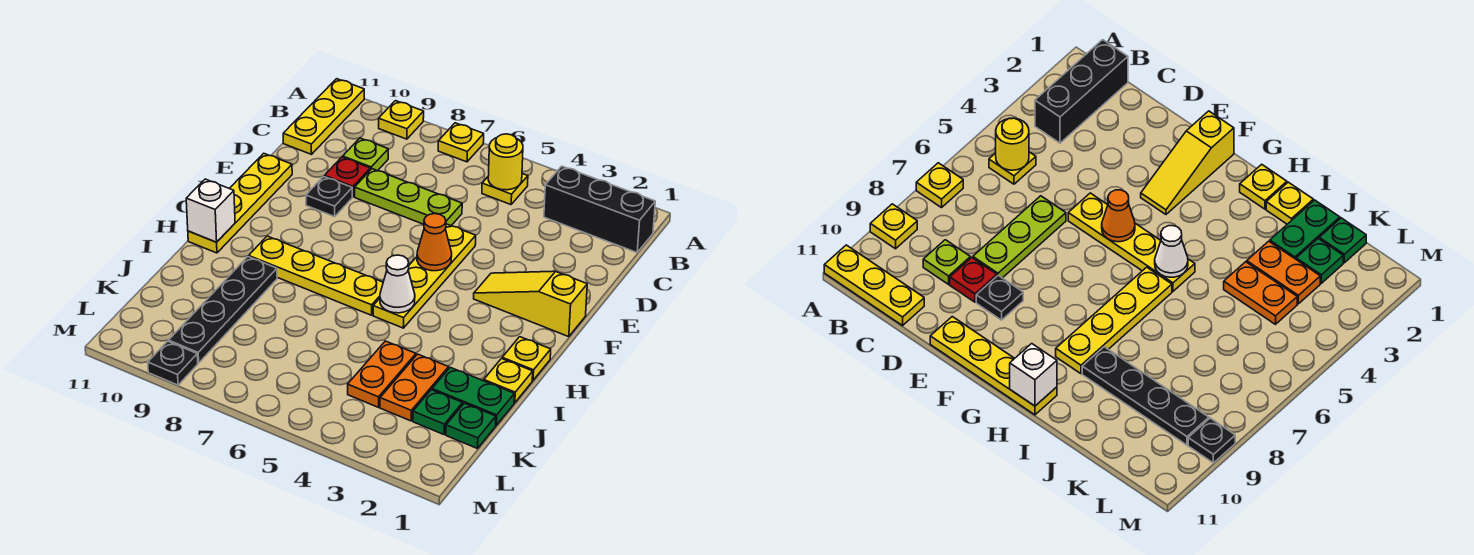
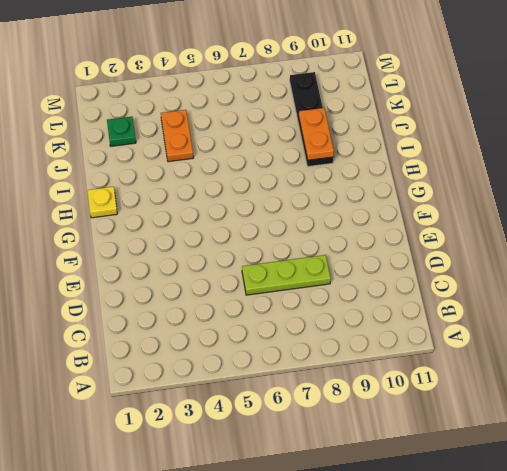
orange 1x2 plate [299,108,334,160] -> orange 1x2 plate moved to [380,354,449,421]
none -> yellow 1x1 plate [438,123,484,162]
none -> yellow 1x1 plate [379,101,424,139]
none -> yellow 1x3 plate [283,79,364,154]

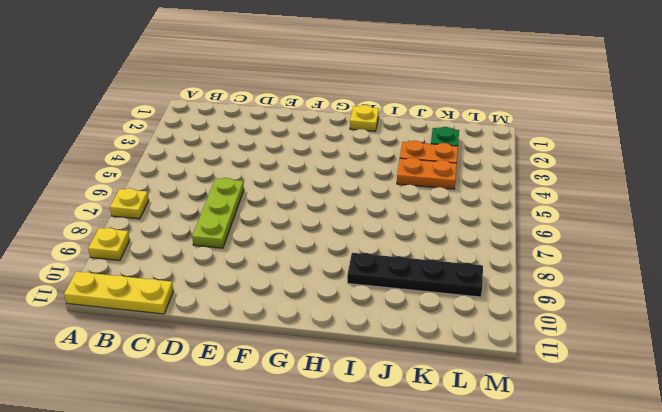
none -> black 1x3 brick [544,166,655,253]
none -> yellow 1x1 plate [482,174,528,205]
none -> lime 1x1 plate [343,138,388,171]

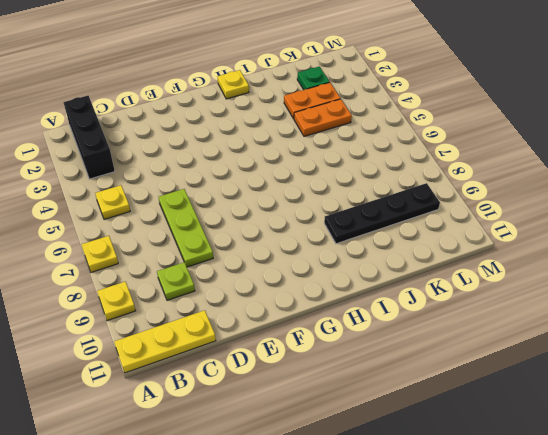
none -> red 1x1 plate [324,157,370,197]
none -> yellow 1x4 plate [373,224,476,328]
none -> black 1x1 plate [306,176,352,217]

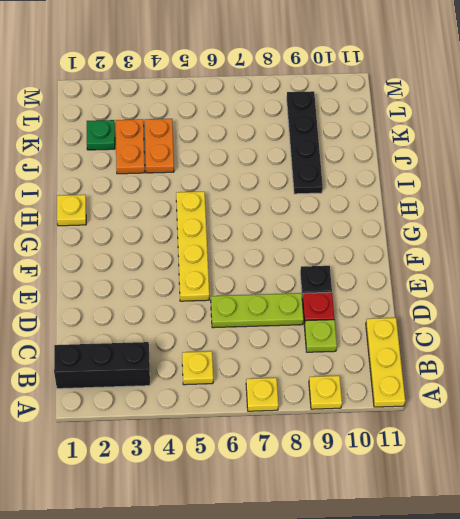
none -> yellow 1x4 plate [188,153,292,253]
none -> yellow 1x3 slope [474,271,587,337]
none -> yellow 1x4 plate [249,236,383,315]

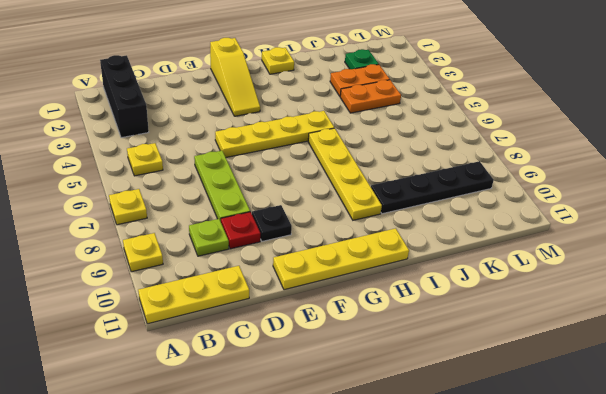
none -> yellow 1x1 plate [484,359,533,403]
none -> green 1x2 plate [432,367,514,425]
none -> green 1x1 plate [446,403,496,449]

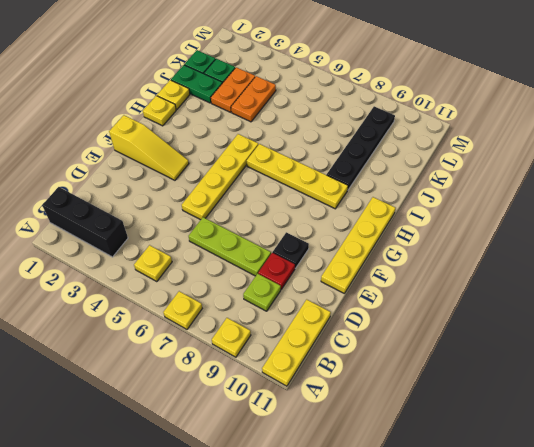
none -> black 1x1 plate [148,341,198,385]
none -> yellow 1x1 round brick [488,134,523,190]
none -> orange 1x1 cone [417,214,452,271]

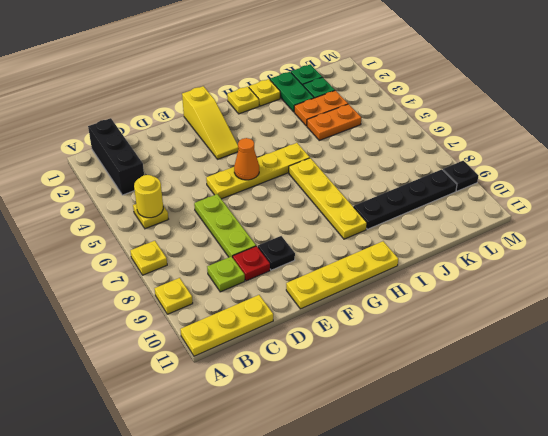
none -> white 1x1 cone [380,255,415,313]
none -> white 1x1 brick [186,179,235,242]

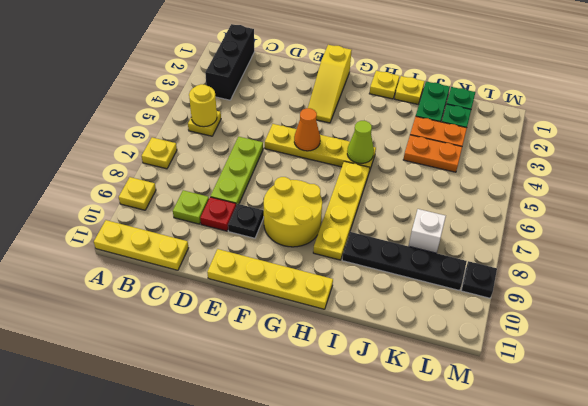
yellow 2x2 round brick [264,177,322,247] -> none
lime 1x1 cone [347,121,374,163] -> white 1x1 cone [380,255,415,313]
white 1x1 brick [409,209,446,253] -> white 1x1 brick moved to [186,179,235,242]

